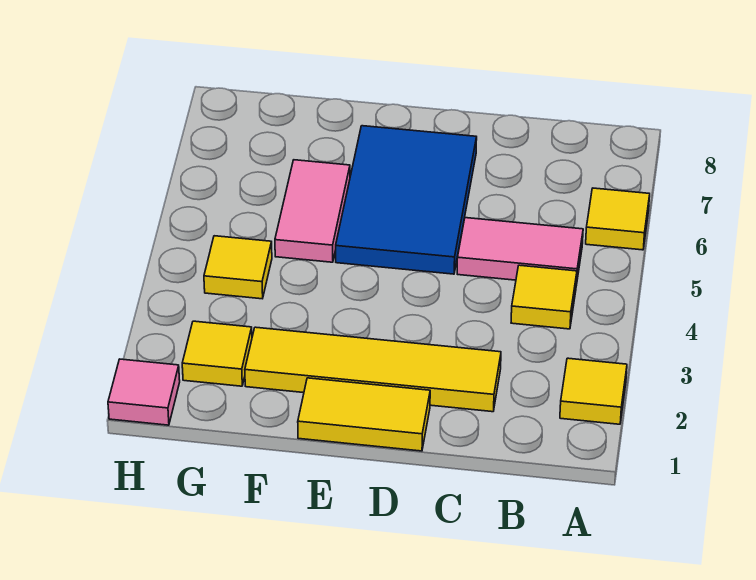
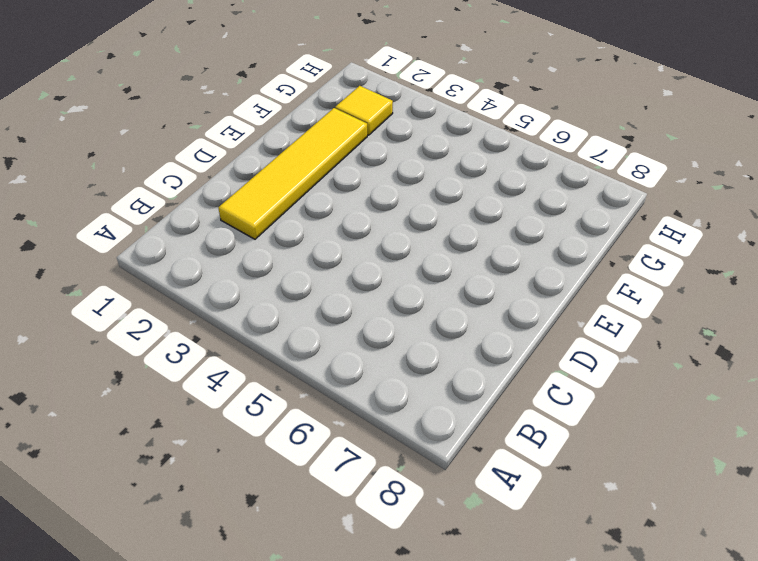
none -> yellow 1x1 tile [560,358,627,424]
none -> yellow 1x1 tile [586,188,650,250]

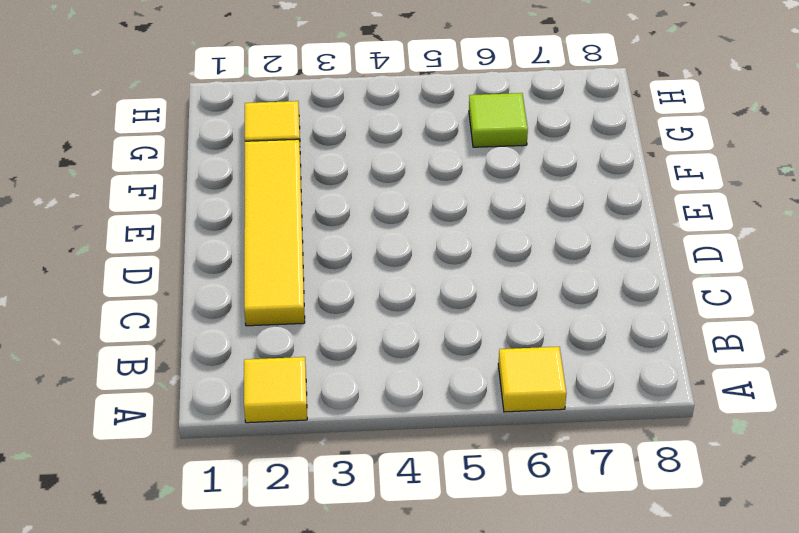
lime 1x1 tile [469,93,528,147] -> none
none -> yellow 1x1 tile [511,265,577,329]
none -> pink 1x2 tile [457,218,583,285]

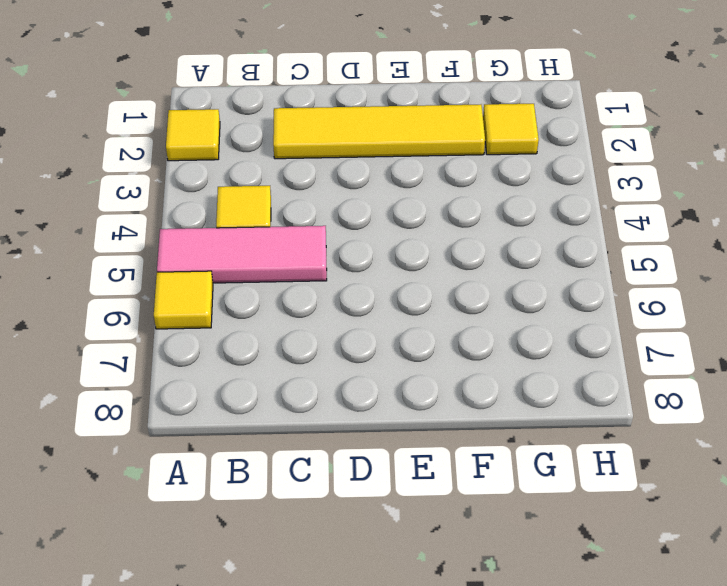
pink 1x3 tile [157,226,327,283] -> pink 1x2 tile [457,218,583,285]
none -> yellow 1x2 tile [298,378,430,451]
none -> blue 2x3 tile [336,126,477,274]

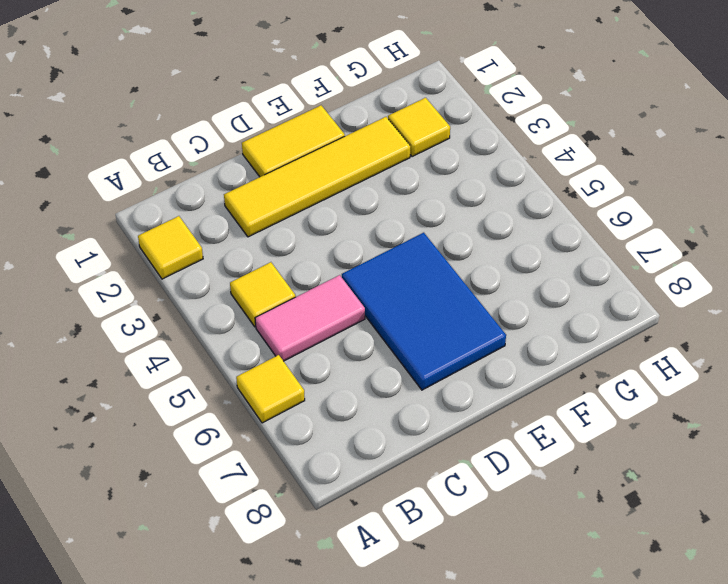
none -> pink 1x2 tile [275,160,350,262]
none -> yellow 1x1 tile [204,236,272,299]

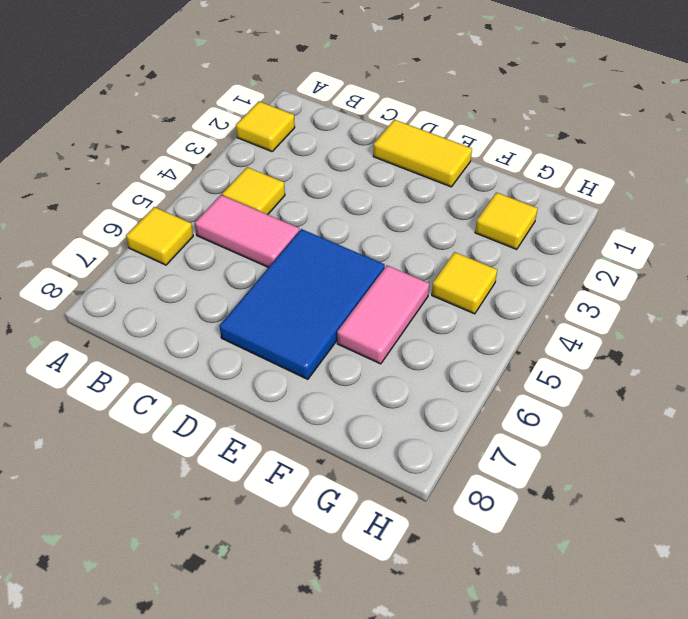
none -> yellow 1x4 tile [245,327,501,412]
none -> pink 1x1 tile [108,359,180,425]

